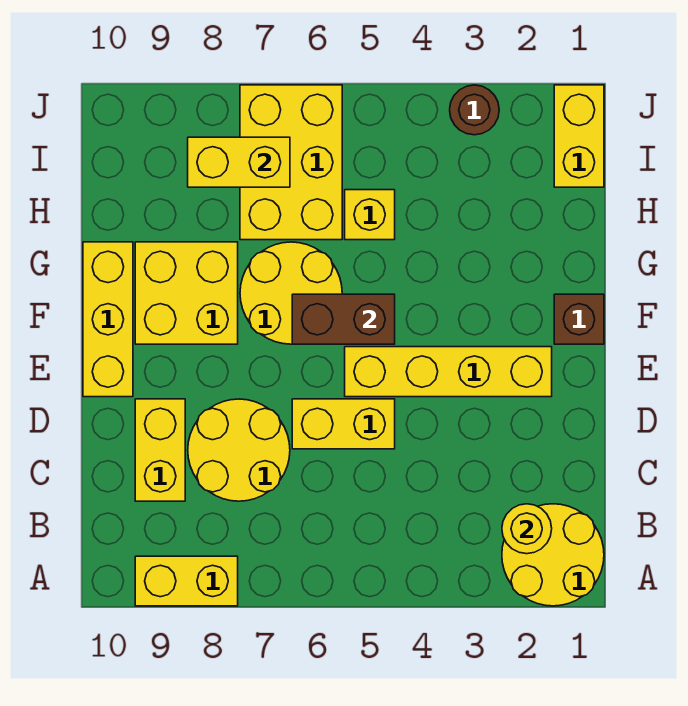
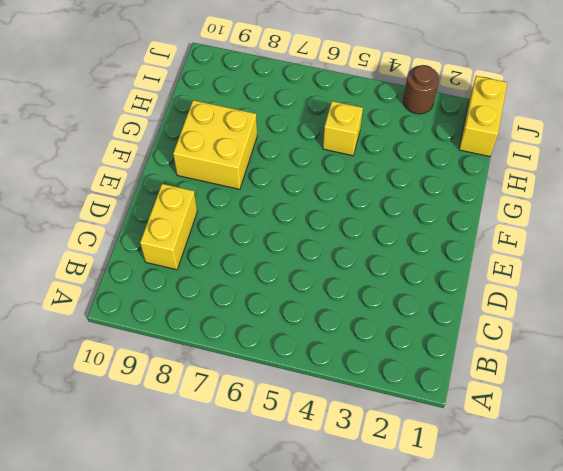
none -> yellow 2x2 round brick [502,504,604,606]
none -> yellow 1x2 brick [135,556,238,606]
none -> yellow 2x2 round brick [188,399,290,501]

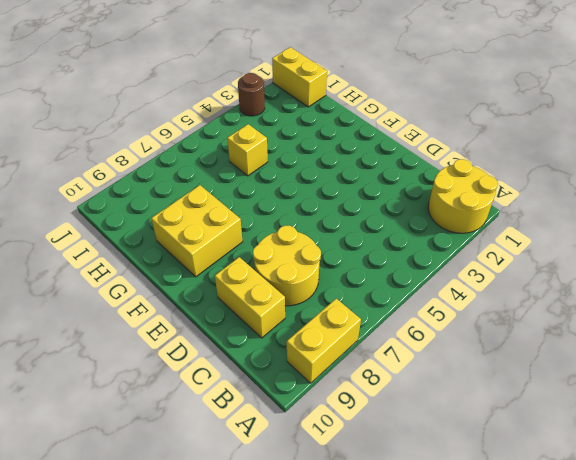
none -> yellow 1x2 brick [292,399,395,449]
none -> yellow 1x4 brick [345,347,552,397]
none -> yellow 1x3 brick [83,242,133,397]

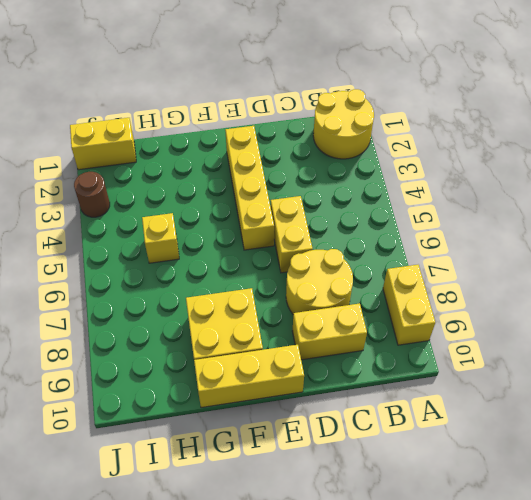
none -> brown 1x1 brick [554,294,604,344]
none -> yellow 2x2 round brick [240,242,342,344]
none -> yellow 2x3 brick [240,85,342,240]

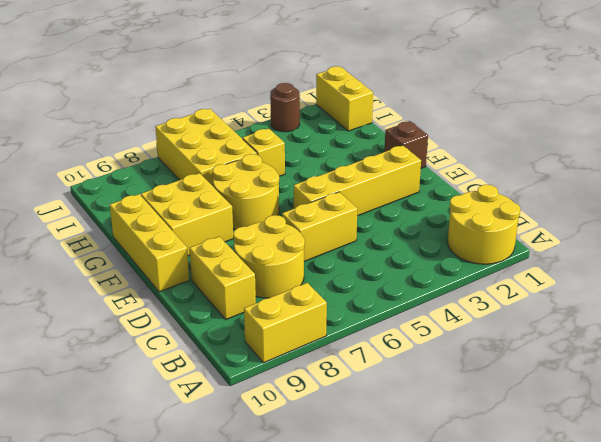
none -> yellow 1x1 round brick [502,504,552,554]
none -> brown 1x2 brick [292,294,395,344]
none -> yellow 1x2 brick [188,137,290,187]

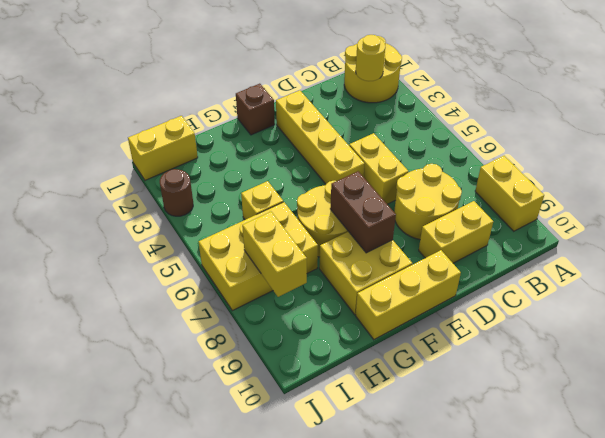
brown 1x2 brick [330,171,396,253] -> brown 1x2 brick moved to [292,294,395,344]

